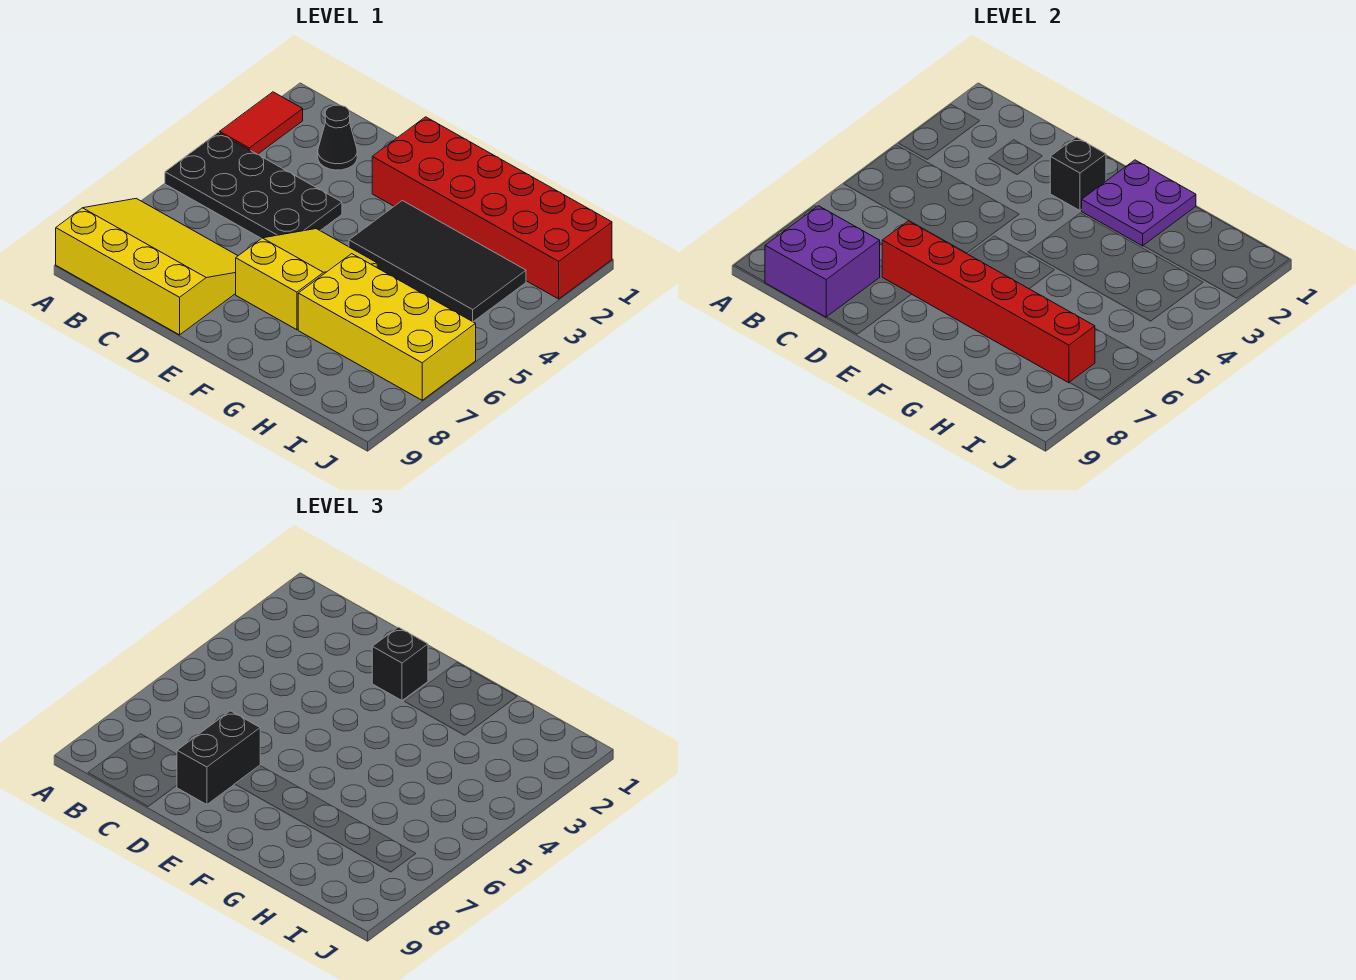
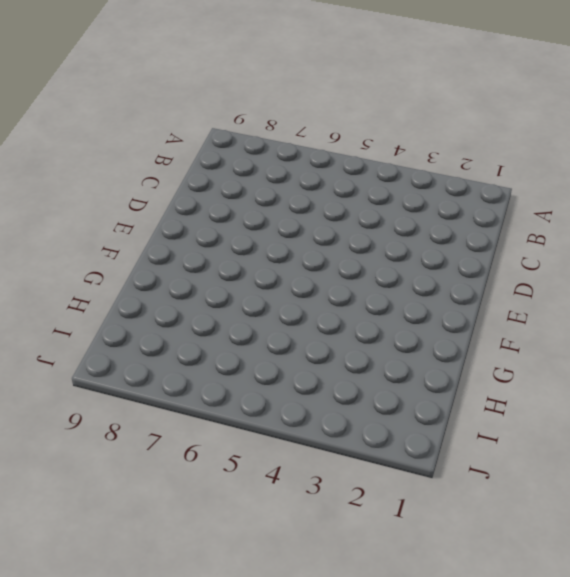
none -> red 1x2 tile [220,92,303,154]
none -> black 2x4 plate [165,132,342,239]
none -> yellow 3x4 slope [56,198,238,335]

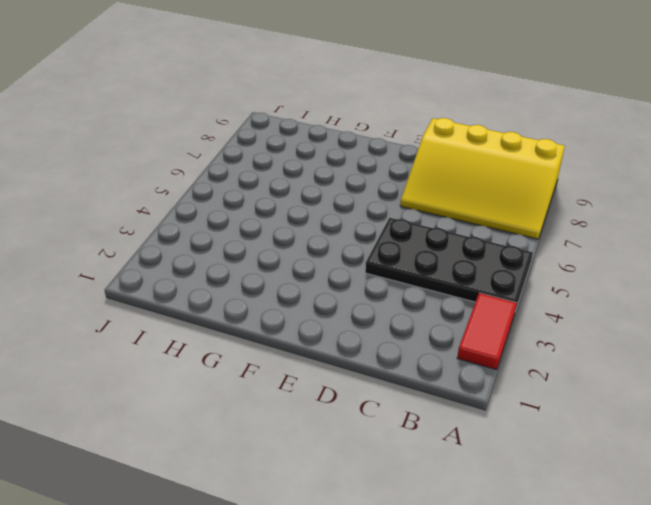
none -> black 1x1 cone [318,105,357,170]
none -> red 2x6 brick [372,117,612,299]
none -> yellow 2x3 slope [236,229,377,330]

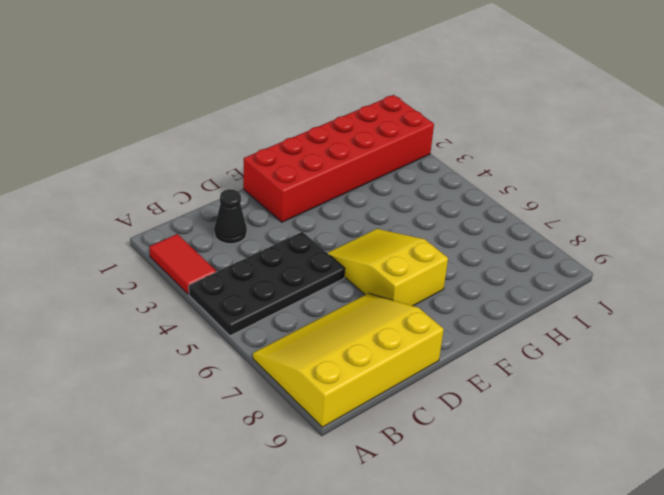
none -> black 2x4 tile [349,200,526,322]
none -> yellow 2x4 brick [298,254,476,400]
none -> purple 2x2 brick [765,206,880,317]

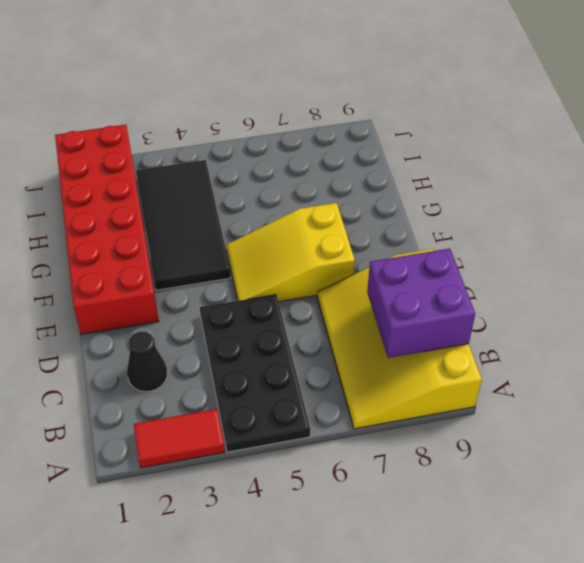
none -> yellow 2x4 brick [298,254,476,400]
none -> red 1x6 brick [882,221,1095,383]
none -> black 1x1 brick [1050,137,1106,211]

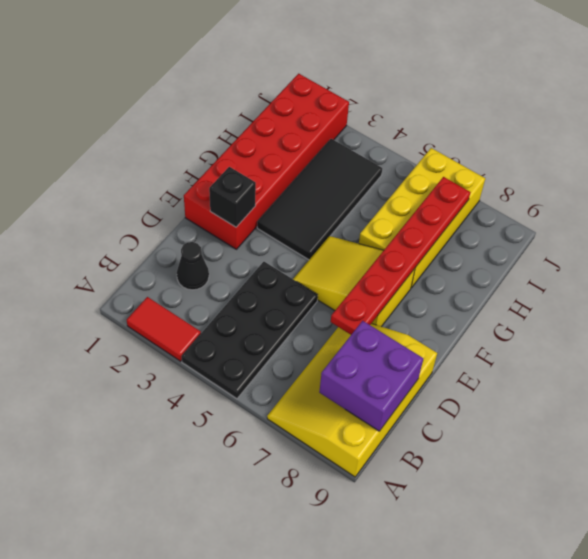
red 1x6 plate [331,177,470,335] -> red 1x6 brick [882,221,1095,383]
none -> purple 2x2 plate [1082,160,1196,246]
none -> black 1x2 brick [177,711,260,805]
none -> black 1x1 brick [372,627,428,701]

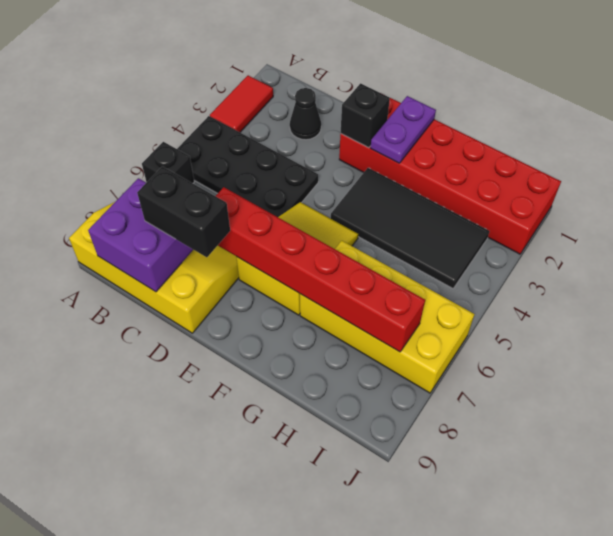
black 1x1 brick [142,142,194,183] -> black 1x1 brick moved to [372,627,428,701]
black 1x2 brick [137,166,230,257] -> black 1x2 brick turned to [177,711,260,805]
purple 1x2 plate [370,96,436,163] -> purple 2x2 plate [1082,160,1196,246]

